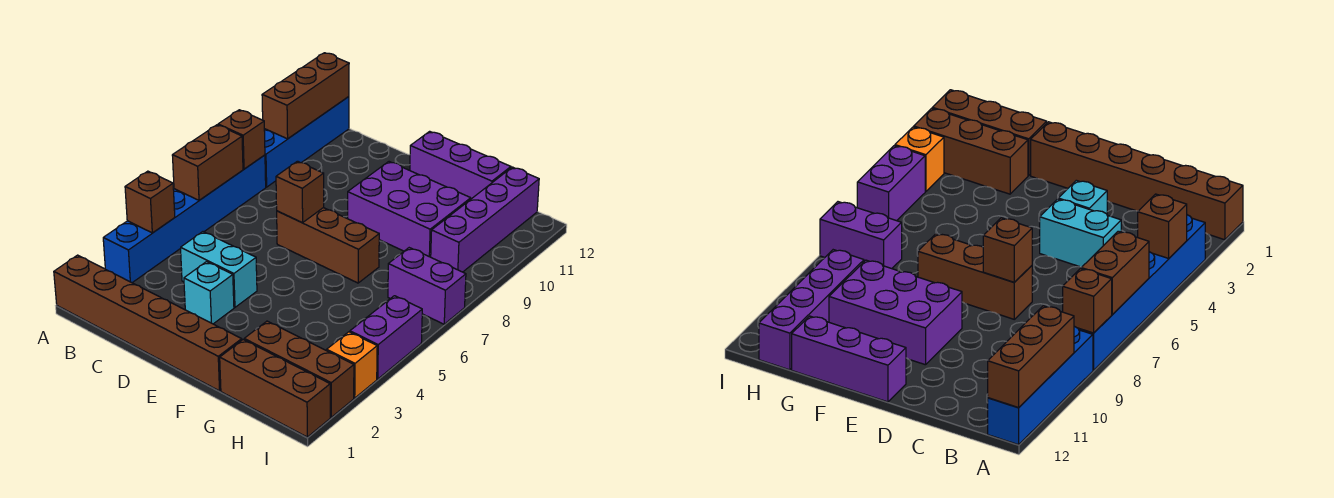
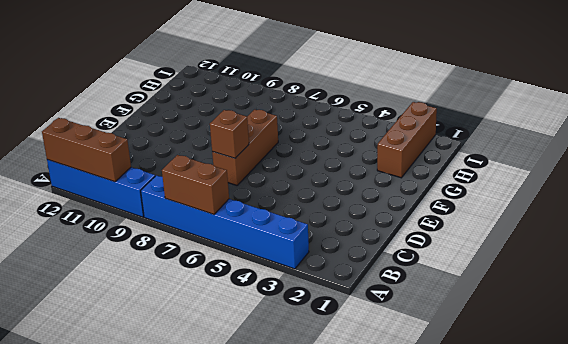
none -> brown 1x6 brick [54,255,242,391]
none -> cyan 1x2 brick [181,232,257,307]
none -> cyan 1x1 brick [184,262,234,324]

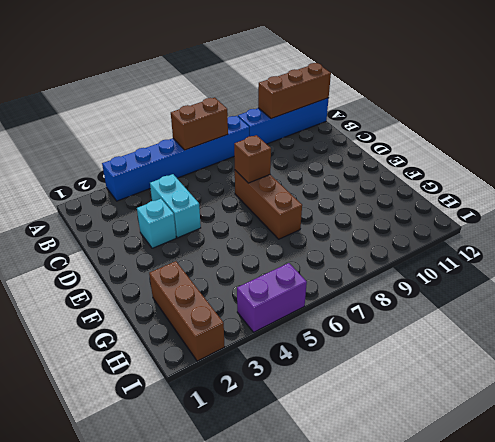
none -> brown 1x6 brick [54,255,242,391]
none -> purple 2x3 brick [348,162,471,257]
none -> purple 1x3 brick [410,131,511,199]

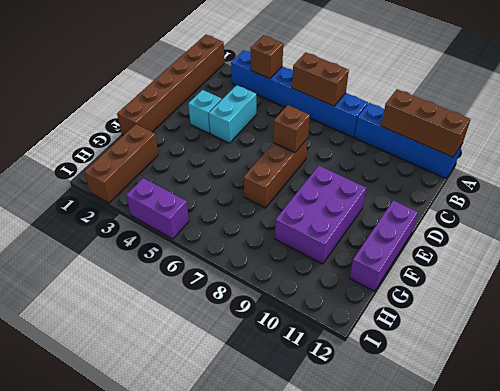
none -> brown 1x3 brick [220,340,330,437]
none -> purple 1x2 brick [388,248,466,324]
none -> purple 1x4 brick [431,167,539,272]

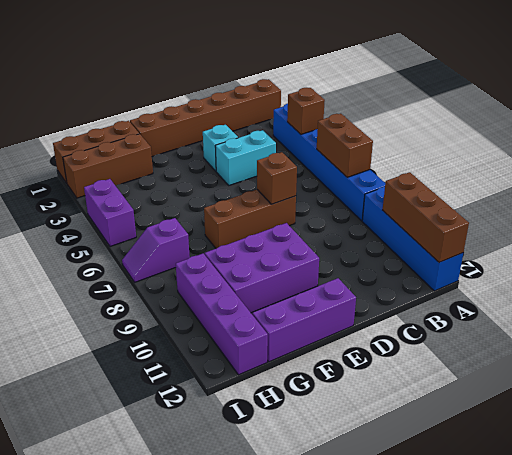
purple 1x2 slope [122,218,190,282] -> purple 1x2 brick [388,248,466,324]
none -> orange 1x1 brick [327,332,377,398]
none -> brown 1x1 brick [218,110,265,169]

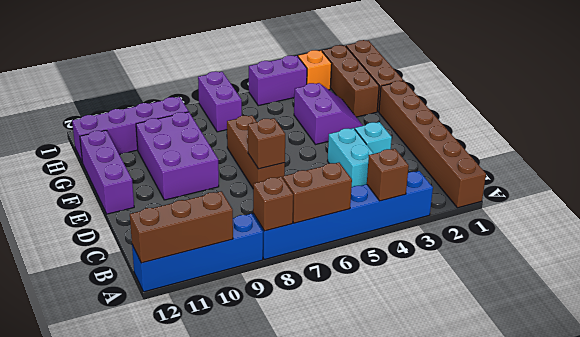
purple 2x2 slope [294,83,363,145] -> none

